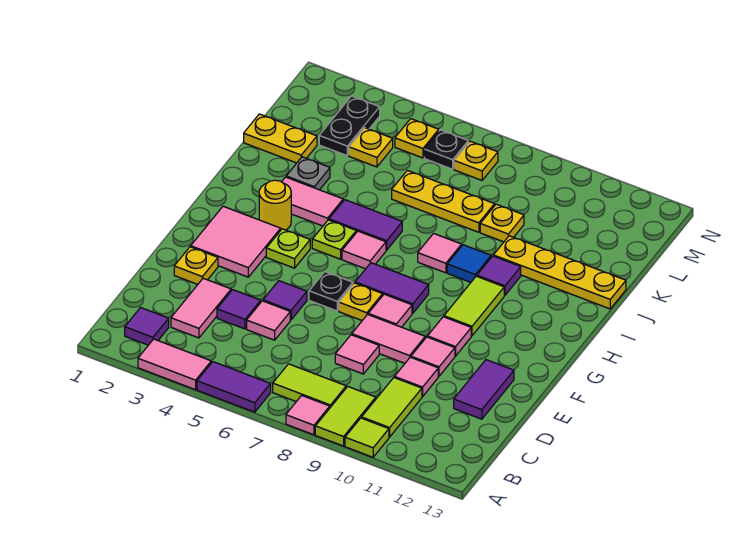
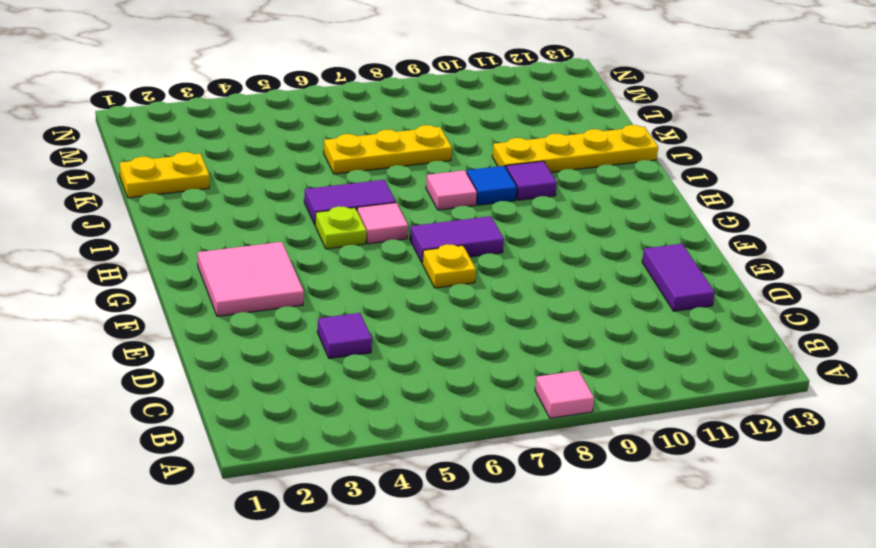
none -> pink 1x2 tile [138,339,211,390]
none -> purple 1x2 tile [197,362,271,412]
none -> lime 1x2 tile [315,387,376,446]
none -> lime 1x1 tile [345,418,389,457]

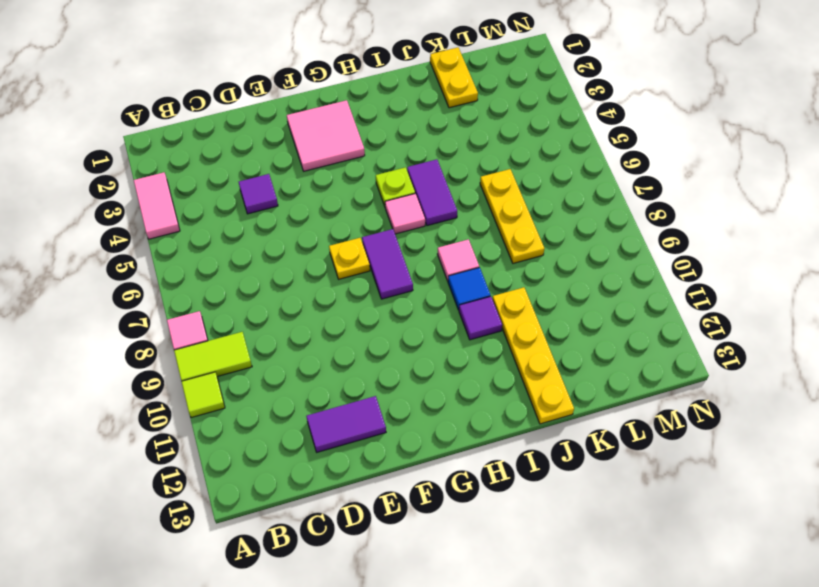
none -> purple 1x2 tile [197,362,271,412]
none -> purple 1x1 tile [125,308,169,345]
none -> lime 1x2 tile [273,364,346,407]
none -> lime 1x2 tile [362,378,422,437]

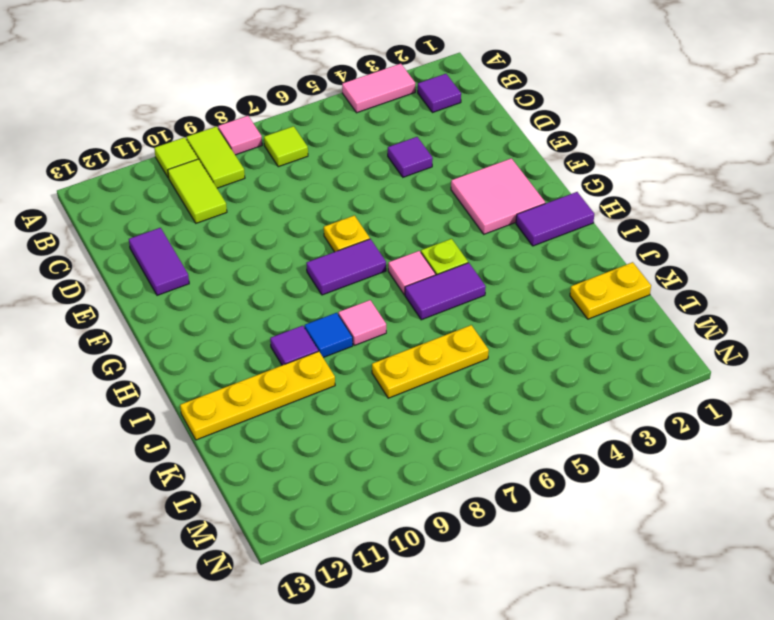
lime 1x1 tile [264,126,308,167] -> lime 1x2 tile [273,364,346,407]
purple 1x2 tile [516,192,594,246] -> purple 1x2 tile moved to [197,362,271,412]
none -> pink 1x2 tile [171,278,231,338]
none -> pink 1x1 tile [247,301,290,340]
none -> pink 1x1 tile [335,335,379,374]
none -> pink 1x1 tile [394,357,438,397]

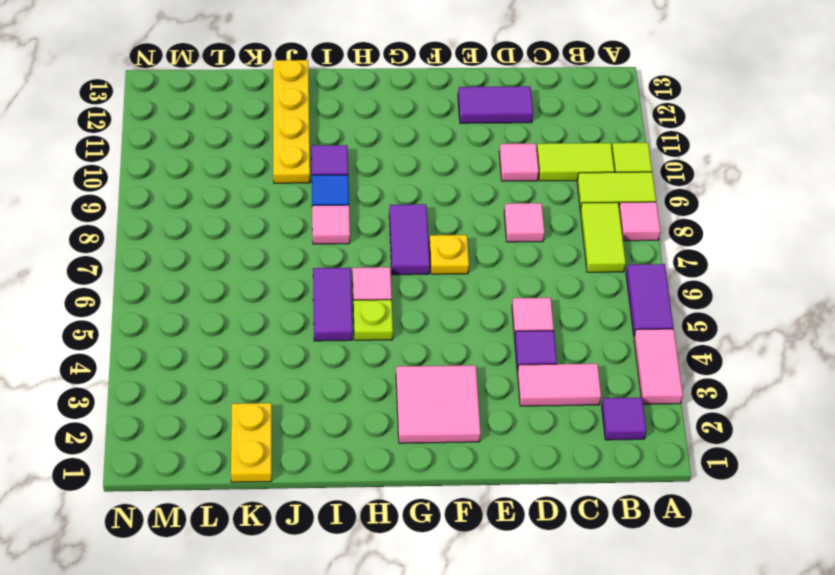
none -> yellow 1x1 plate [174,247,218,284]
none -> purple 1x1 tile [263,281,307,320]
none -> pink 1x2 tile [352,314,425,363]
none -> pink 1x1 tile [411,337,455,376]

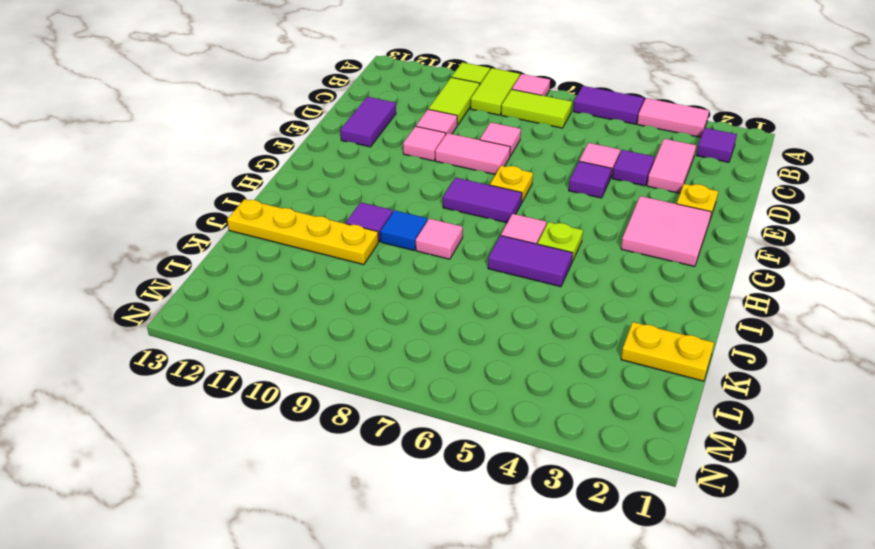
none -> black 1x1 plate [309,272,353,311]
none -> pink 1x1 tile [368,294,412,327]
none -> pink 1x1 tile [427,317,471,356]
none -> lime 1x1 plate [266,229,310,268]

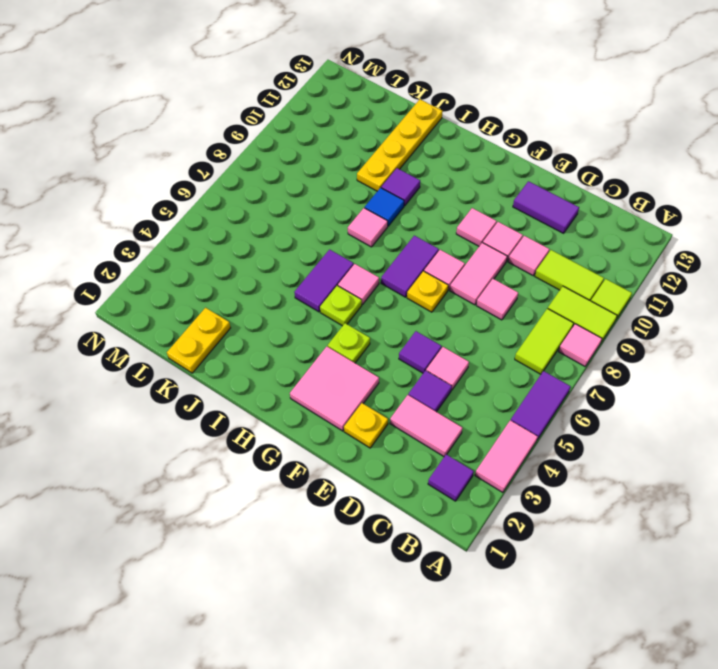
none -> black 1x1 plate [309,272,353,311]
none -> lime 1x2 tile [444,276,504,336]
none -> yellow 1x1 round brick [259,180,291,230]
none -> pink 1x2 tile [282,177,343,226]

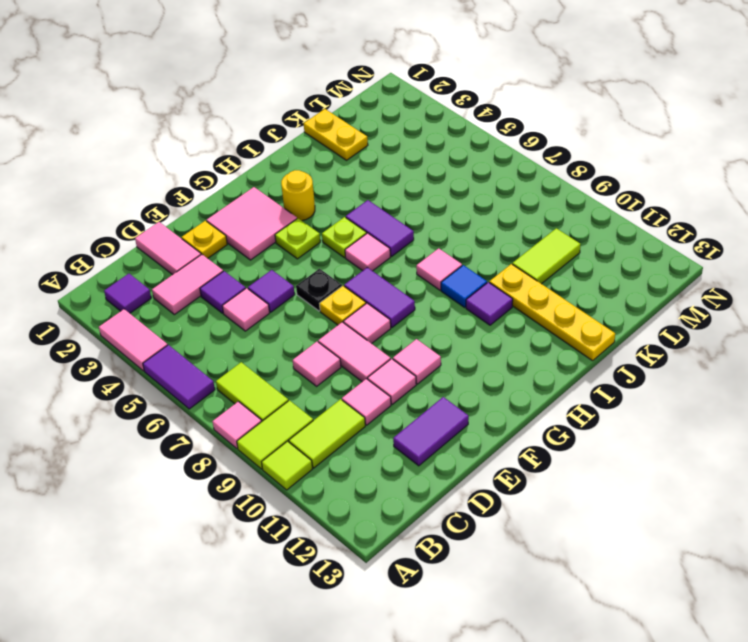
pink 1x2 tile [135,222,201,275] -> pink 1x2 tile moved to [282,177,343,226]
lime 1x2 tile [512,228,581,284] -> lime 1x2 tile moved to [444,276,504,336]
none -> grey 1x1 plate [286,157,330,190]
none -> yellow 1x3 plate [392,170,495,232]
none -> yellow 1x1 plate [480,204,524,242]
none -> black 1x2 plate [319,96,380,155]

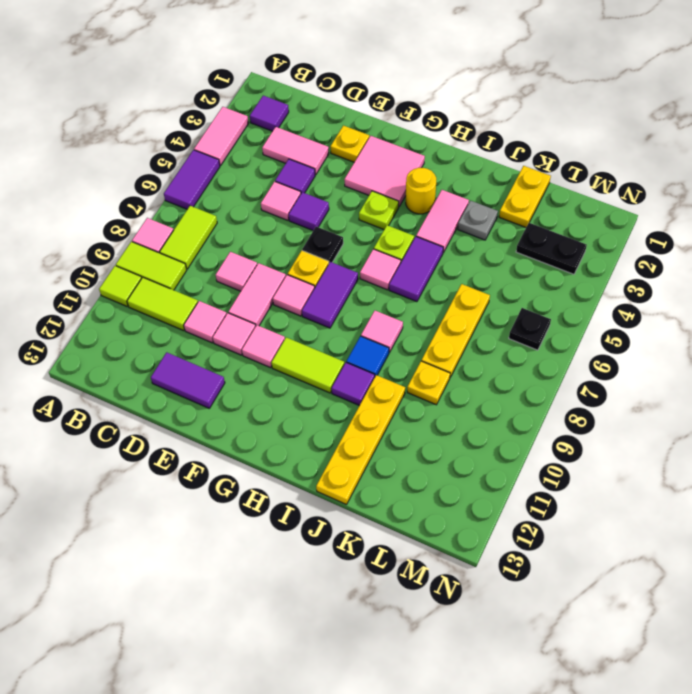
none -> yellow 1x1 plate [349,128,393,167]
none -> yellow 1x1 plate [395,119,439,158]
none -> yellow 1x1 plate [454,141,498,180]

